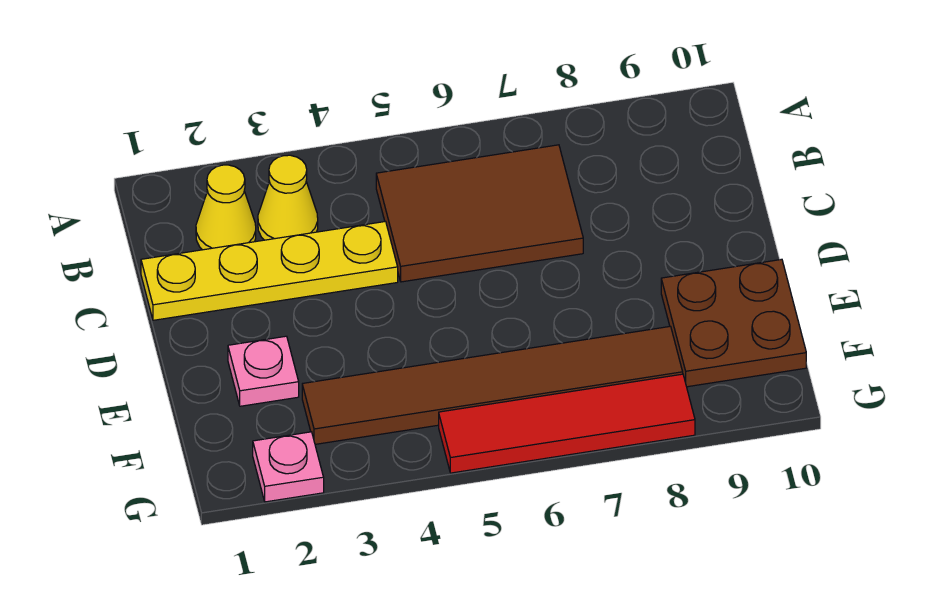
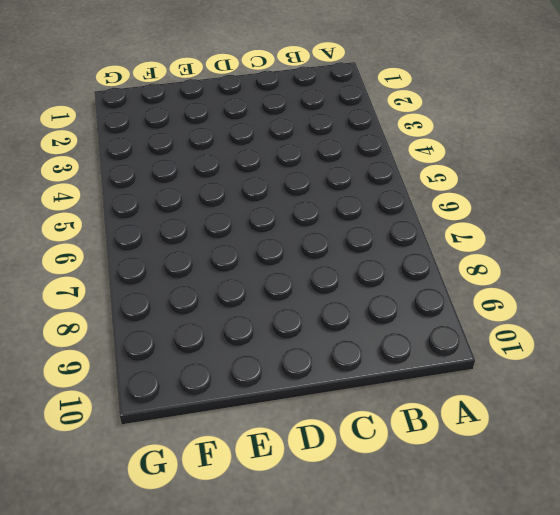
none -> yellow 1x1 cone [196,165,256,250]
none -> yellow 1x1 cone [258,155,318,240]

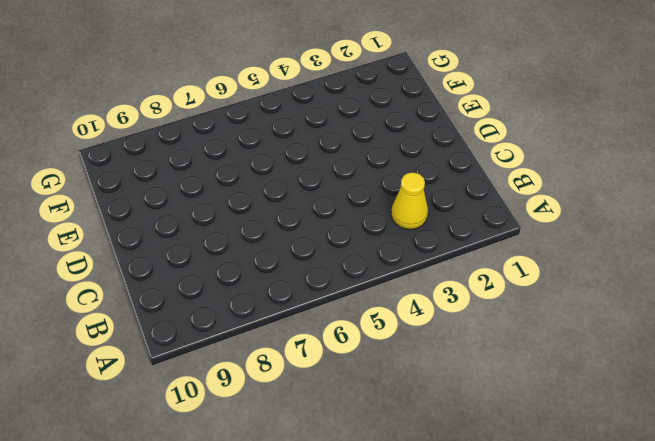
none -> yellow 1x1 cone [196,165,256,250]
none -> brown 2x3 tile [376,145,583,282]

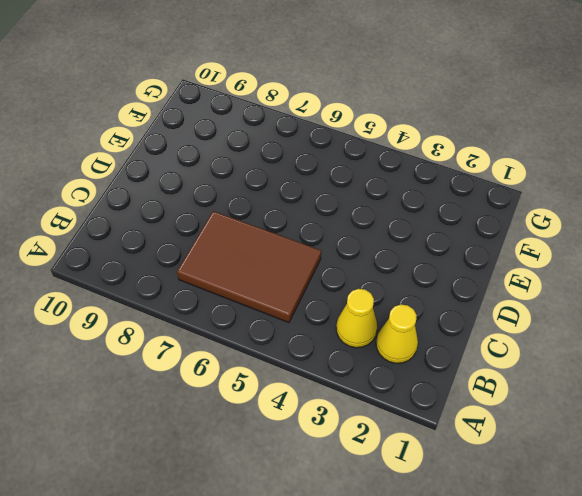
none -> yellow 1x4 plate [141,221,398,320]
none -> pink 1x1 plate [228,336,299,406]

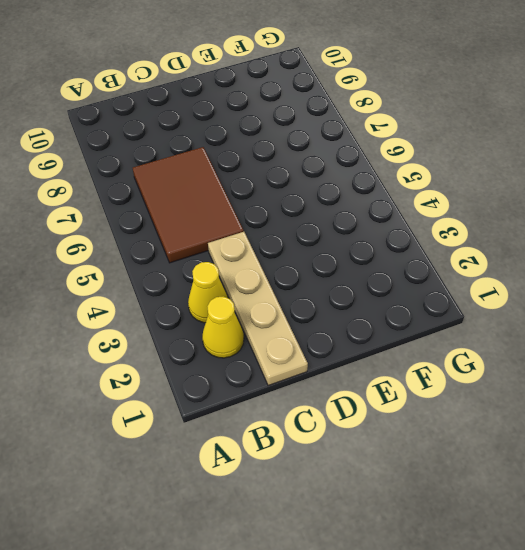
tan 1x4 plate [208,232,308,385] -> yellow 1x4 plate [141,221,398,320]
none -> pink 1x1 plate [228,336,299,406]
none -> brown 2x2 plate [661,259,806,387]

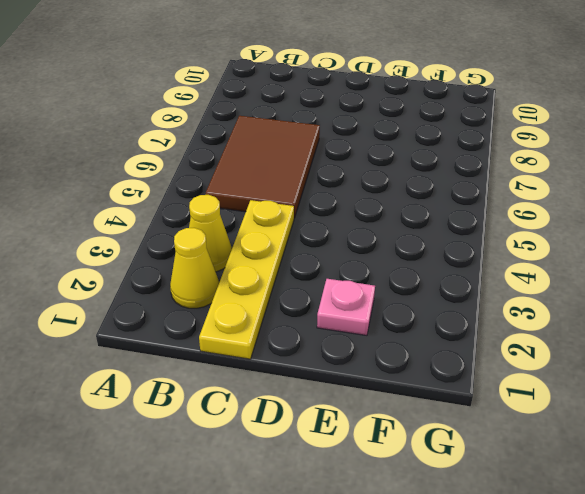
none -> brown 2x2 plate [661,259,806,387]
none -> brown 1x6 tile [302,326,683,444]

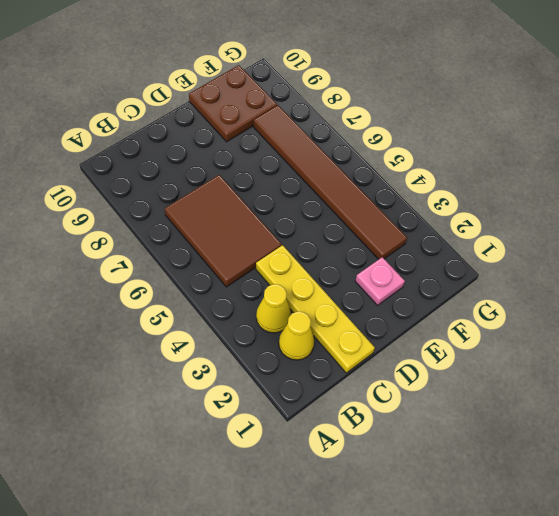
none -> pink 1x1 plate [253,432,324,502]
none -> red 1x4 tile [439,374,695,473]

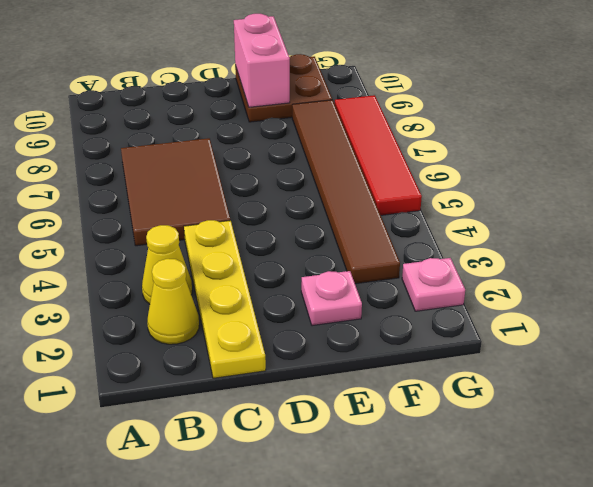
pink 1x2 brick [234,14,290,107] -> none

